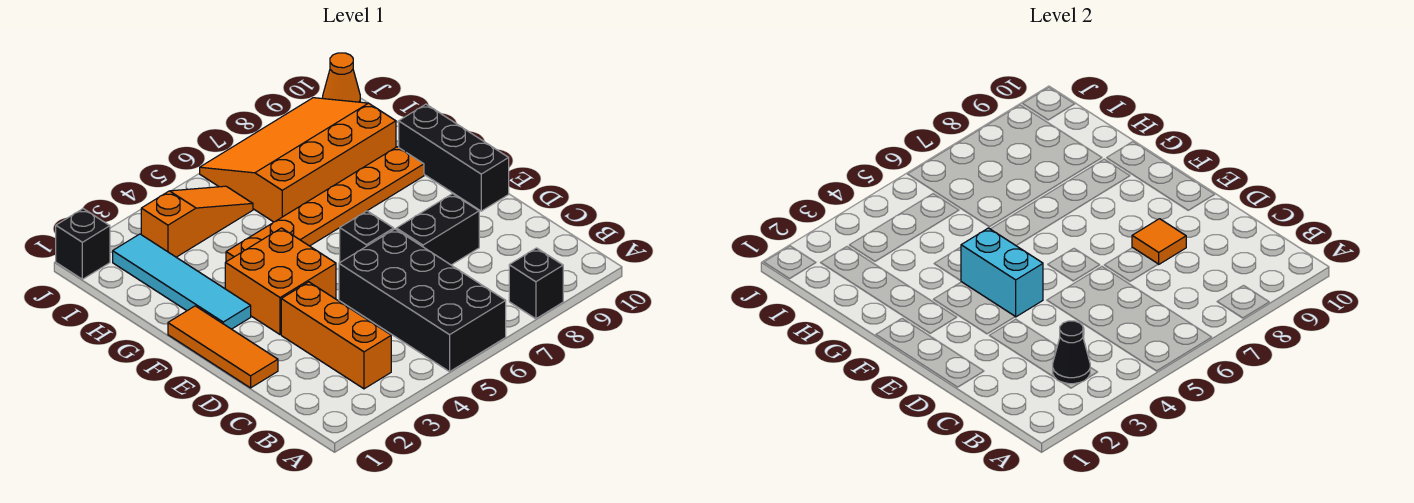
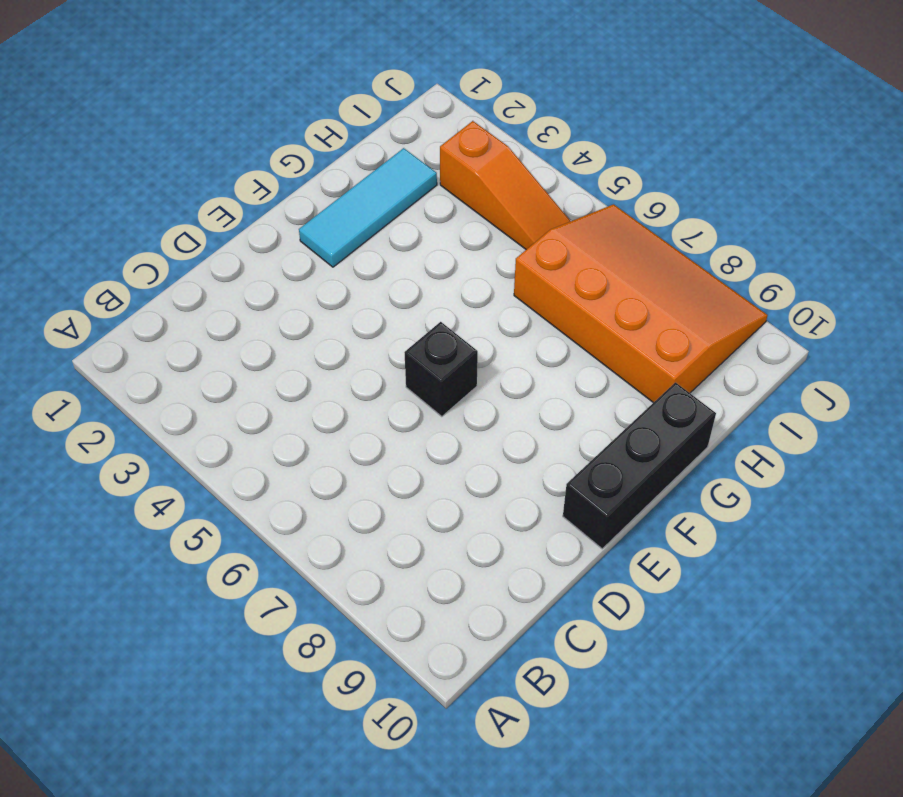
cyan 1x3 tile [299,148,437,267] -> cyan 1x4 tile [113,234,251,329]
none -> black 2x4 brick [339,229,506,372]
none -> black 1x1 brick [509,248,563,319]
none -> orange 1x3 brick [281,282,391,389]

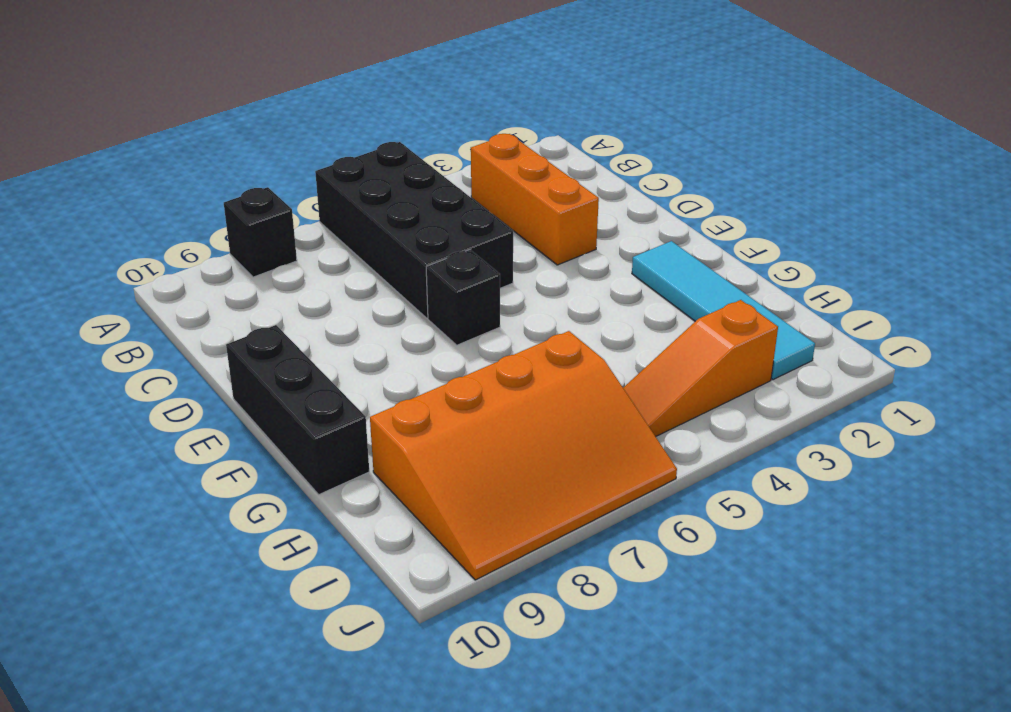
none -> orange 1x3 tile [168,306,278,388]
none -> black 1x2 brick [396,194,479,265]
none -> orange 2x2 brick [225,228,336,334]

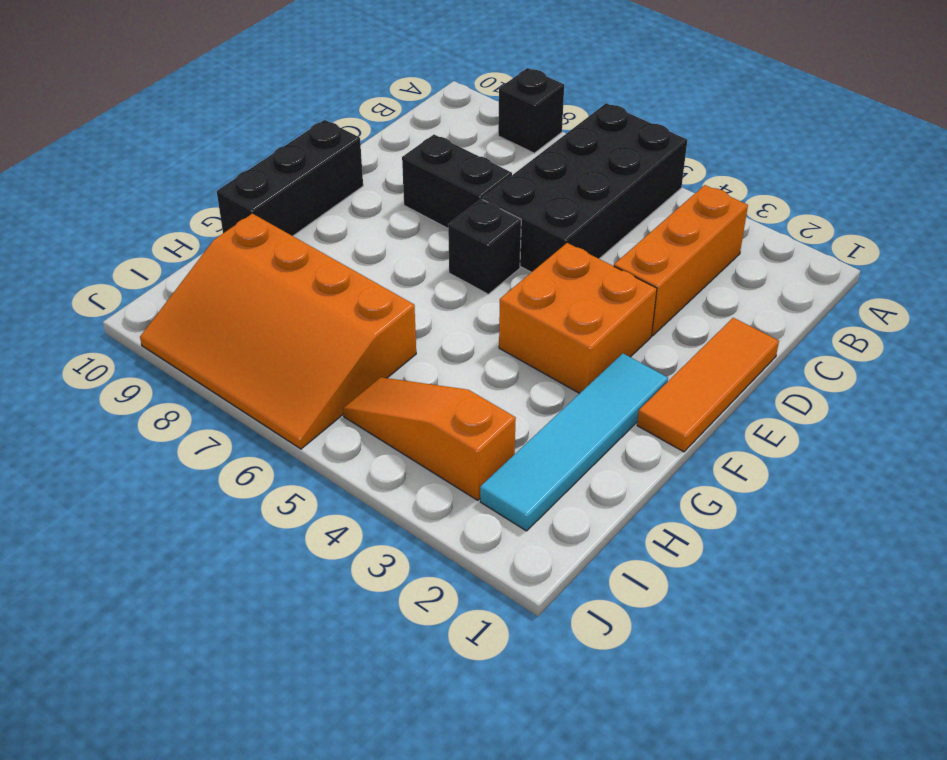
none -> orange 1x6 plate [226,147,424,262]
none -> black 1x1 brick [56,209,110,279]
none -> orange 1x1 cone [323,53,360,102]

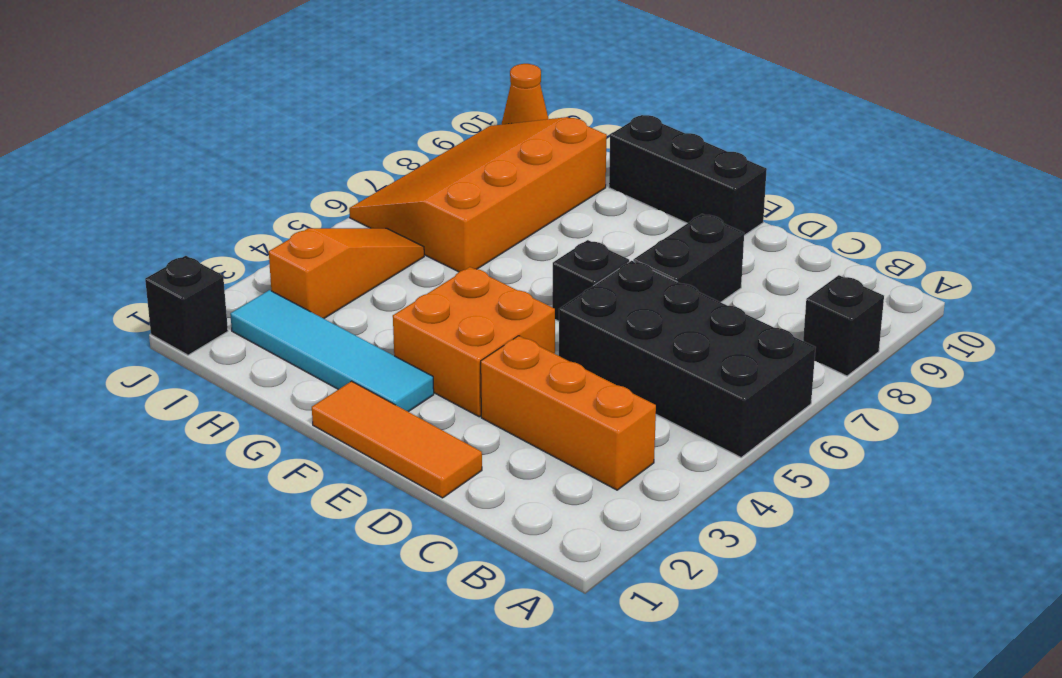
none -> orange 1x6 plate [226,147,424,262]
none -> black 1x1 cone [1053,321,1090,384]
none -> orange 1x1 tile [1132,219,1186,264]

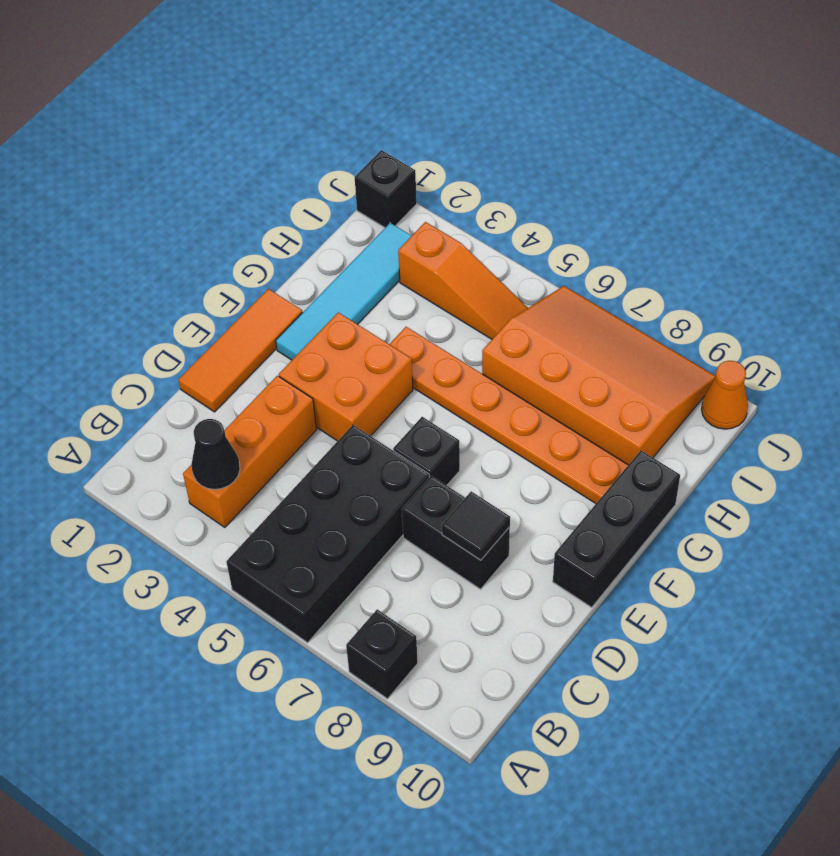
black 1x1 tile [442,491,510,560] -> orange 1x1 tile [1132,219,1186,264]
none -> cyan 1x2 brick [961,228,1043,317]

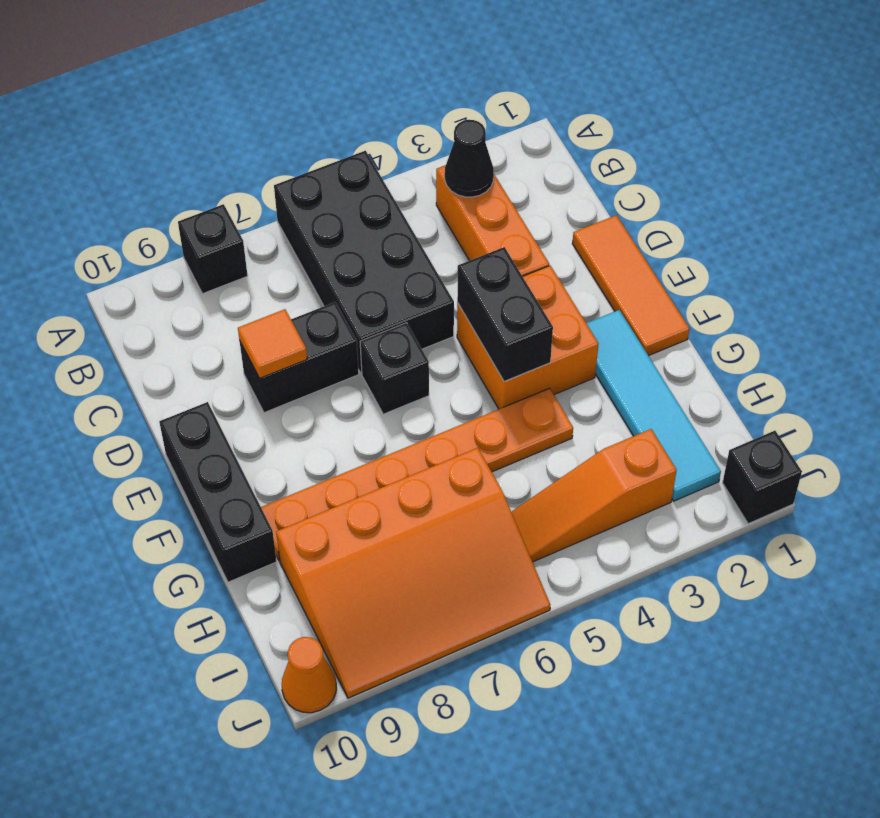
black 1x2 brick [457,247,553,382] -> cyan 1x2 brick [961,228,1043,317]

